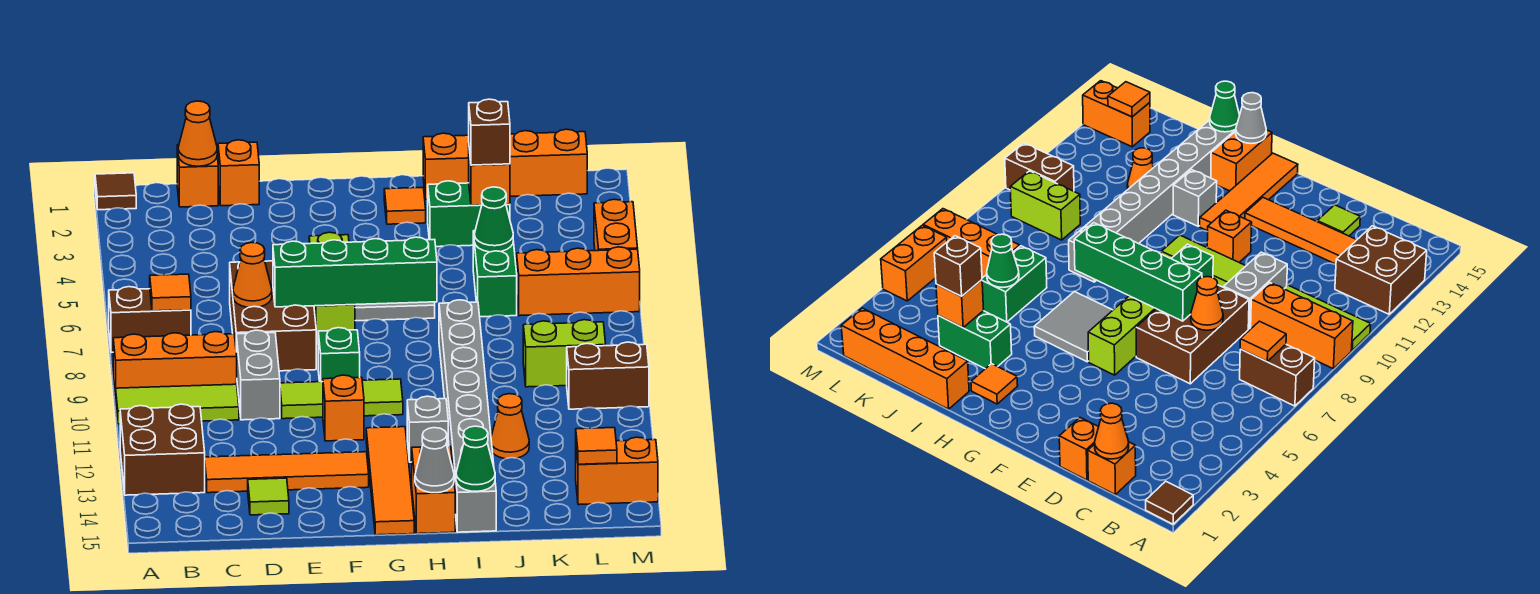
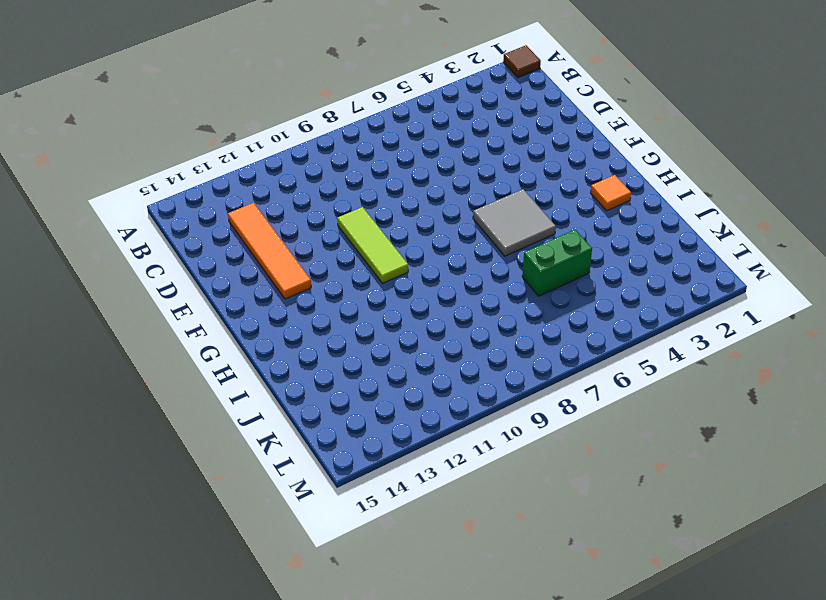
none -> brown 1x2 brick [109,287,191,353]
none -> orange 1x3 brick [113,332,237,400]
none -> lime 1x3 tile [116,384,239,424]
none -> brown 2x2 brick [120,404,205,495]

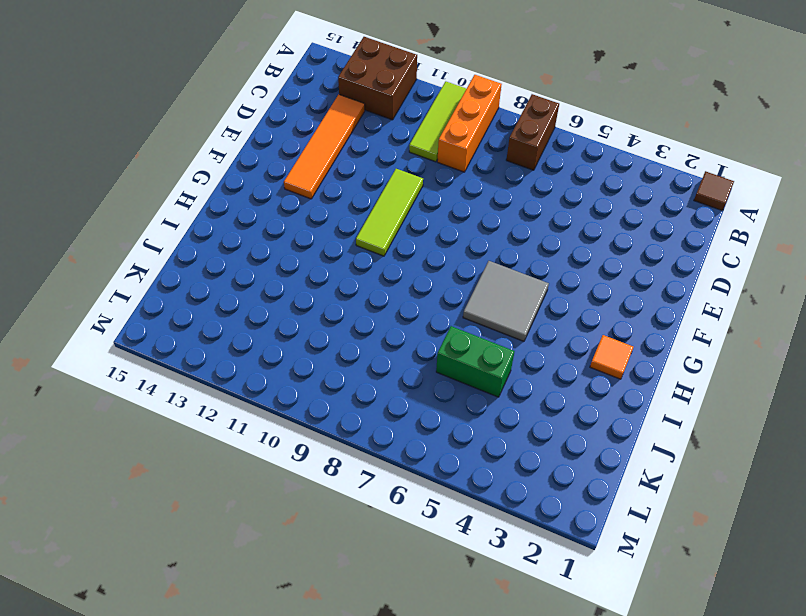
none -> orange 1x1 brick [177,145,218,207]
none -> orange 1x1 brick [218,140,259,206]
none -> brown 2x3 brick [230,261,316,371]
none -> grey 1x2 brick [236,330,280,420]

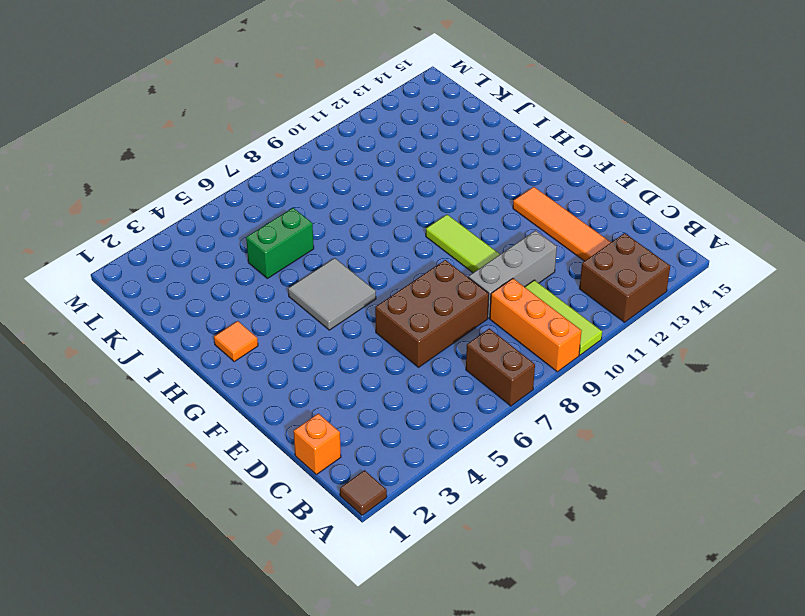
grey 1x3 brick [468,231,557,318] -> grey 1x2 brick [236,330,280,420]
none -> orange 1x1 brick [218,140,259,206]
none -> lime 1x1 tile [248,478,289,515]
none -> lime 1x3 brick [309,232,355,346]
none -> green 1x1 brick [318,328,360,382]

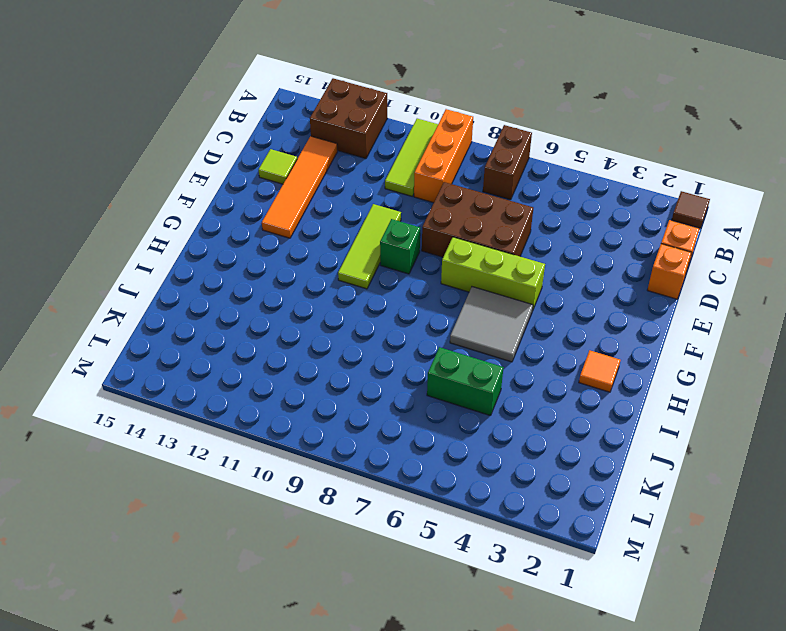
none -> grey 1x2 brick [236,330,280,420]
none -> orange 1x1 brick [323,375,364,441]
none -> orange 1x4 tile [366,427,414,535]
none -> grey 1x1 brick [407,396,448,462]

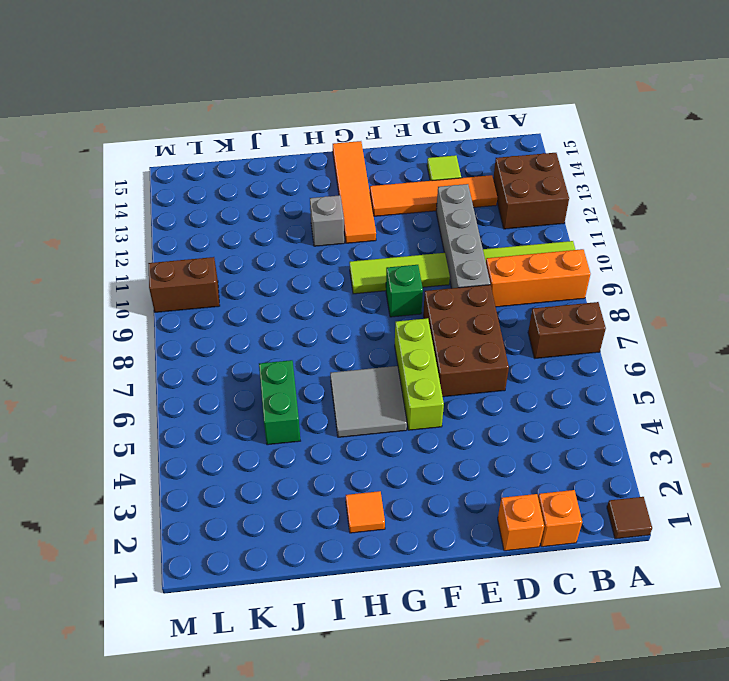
grey 1x4 brick [436,184,490,288] -> grey 1x2 brick [236,330,280,420]
none -> orange 1x1 brick [323,375,364,441]
none -> orange 1x2 brick [412,446,455,534]
none -> orange 1x4 brick [423,129,587,199]
none -> green 1x2 brick [428,181,510,247]

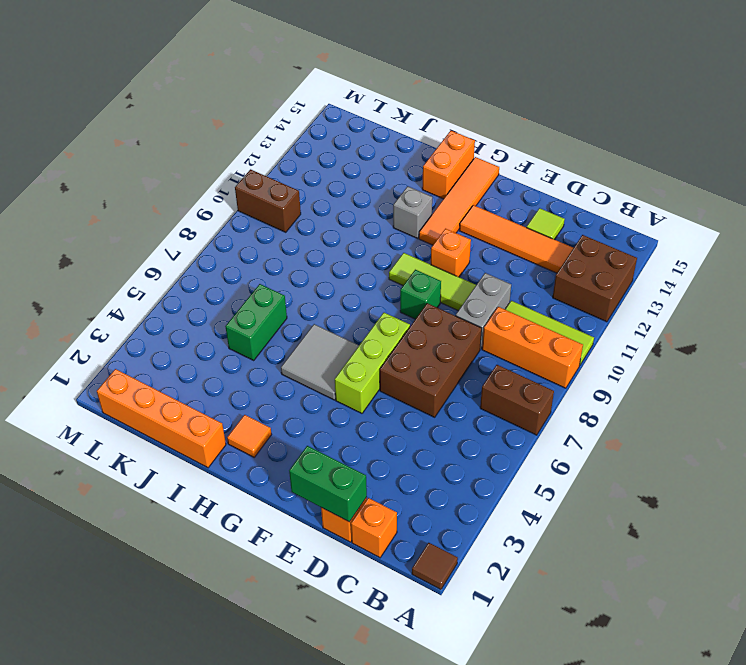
green 1x2 brick [289,446,367,522] -> green 1x2 brick moved to [428,181,510,247]
none -> grey 1x8 brick [439,300,496,532]
none -> orange 1x1 cone [491,394,529,459]
none -> orange 1x3 brick [517,247,640,316]
none -> lime 1x2 brick [523,320,606,387]

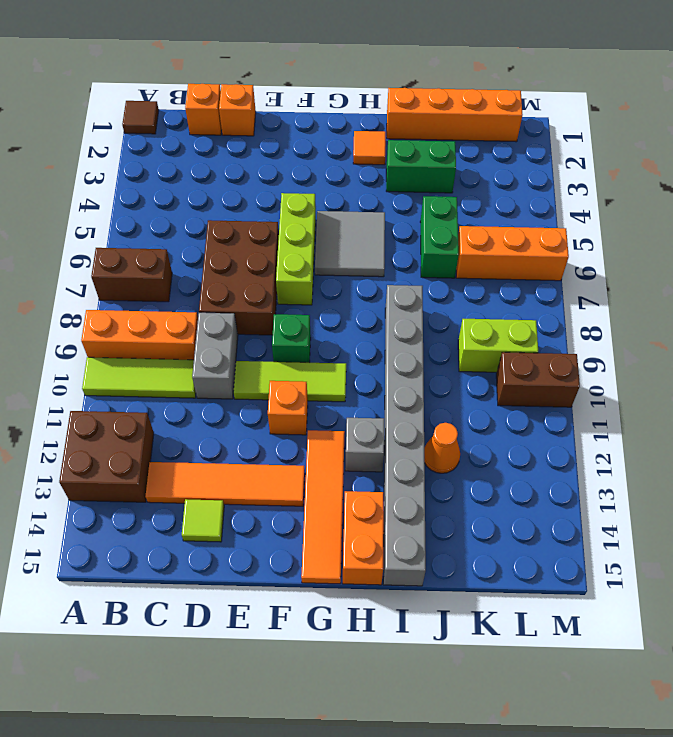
none -> orange 1x2 brick [576,437,658,505]
none -> orange 1x2 brick [594,199,638,251]
none -> orange 1x1 tile [150,274,191,311]
none -> orange 1x1 cone [178,101,217,166]

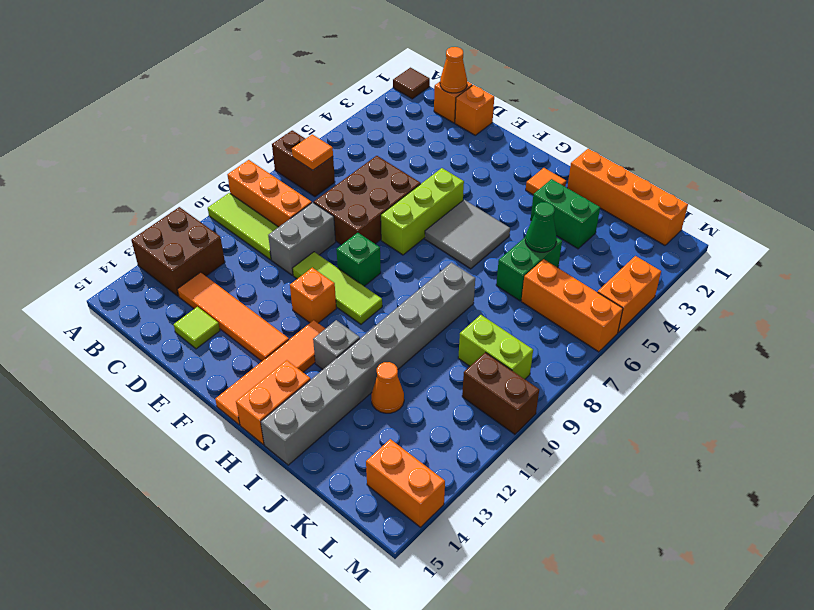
none -> orange 1x1 cone [233,243,272,307]
none -> green 1x4 brick [273,237,437,307]
none -> grey 1x1 cone [415,428,454,493]
none -> green 1x1 cone [456,426,495,491]

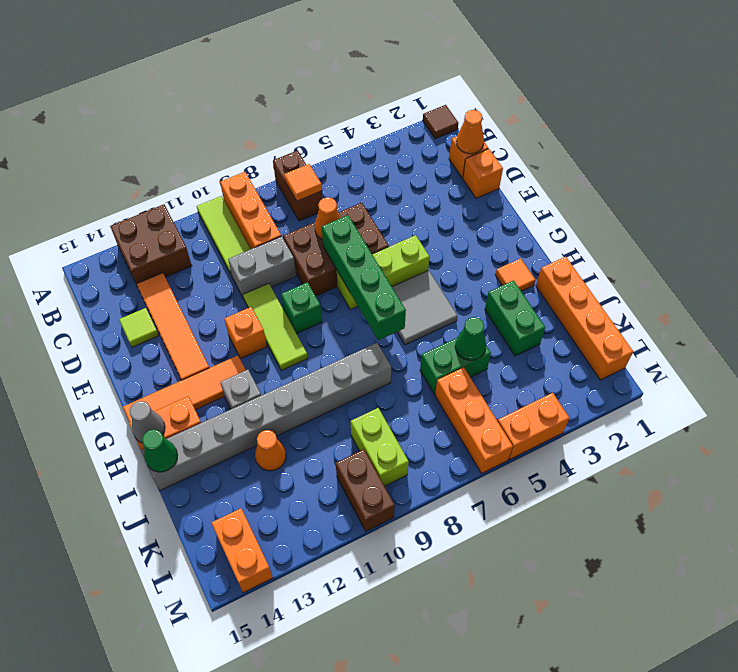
none -> orange 1x1 brick [469,150,510,205]
none -> orange 1x1 tile [576,428,617,464]
none -> brown 1x1 brick [469,99,510,165]

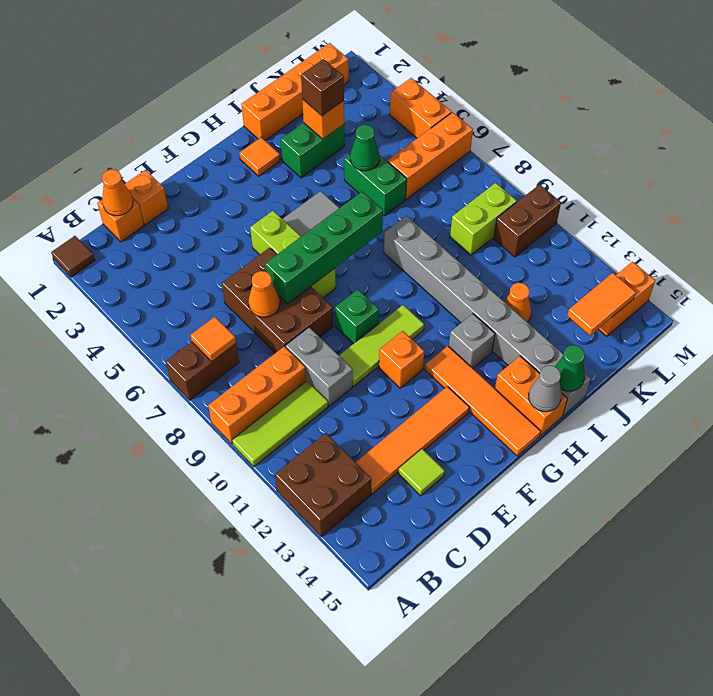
orange 1x2 tile [567,273,636,336] -> orange 1x1 tile [576,428,617,464]

